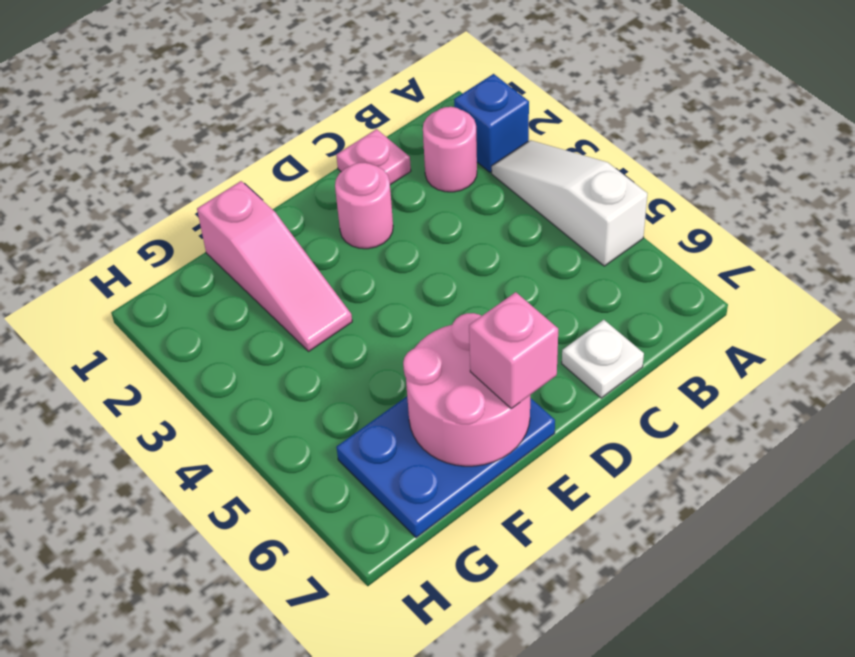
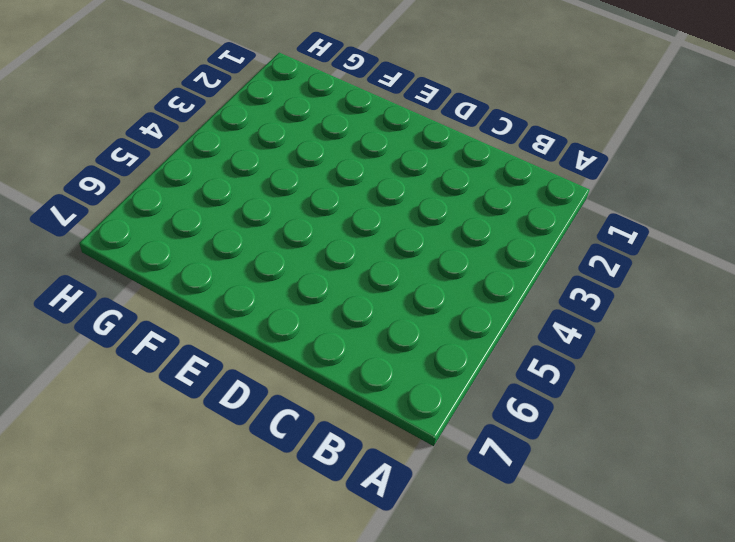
none -> blue 1x1 brick [454,74,529,172]
none -> white 1x3 slope [492,140,647,266]

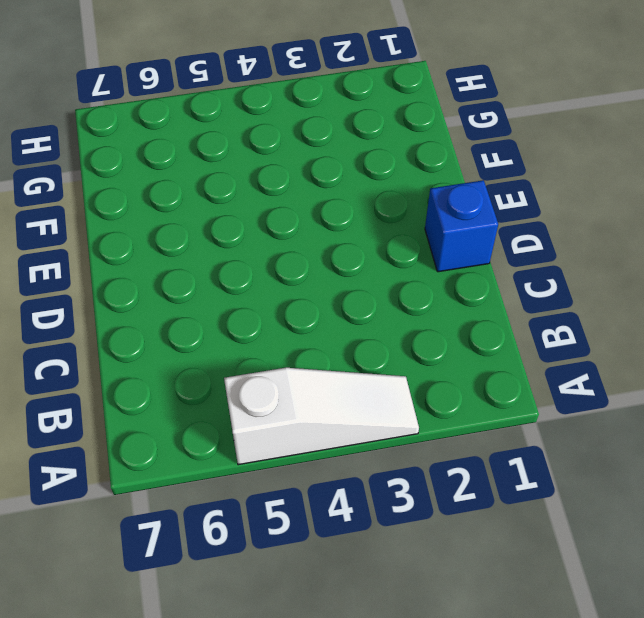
blue 1x1 brick [425,180,498,272] -> blue 1x1 brick moved to [454,74,529,172]
none -> pink 1x1 round brick [423,107,477,192]
none -> pink 1x1 plate [336,129,411,185]

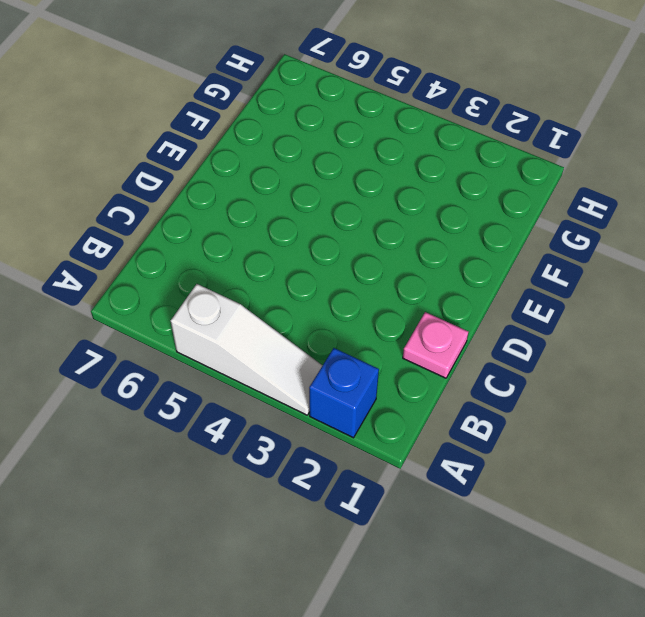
none -> pink 1x1 round brick [423,107,477,192]
none -> white 1x1 plate [562,320,644,398]

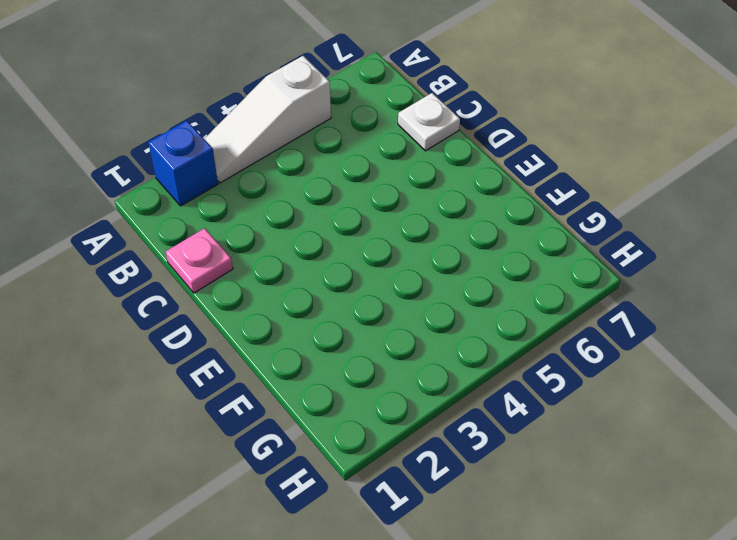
none -> pink 1x1 round brick [423,107,477,192]
none -> pink 1x1 round brick [335,163,393,249]

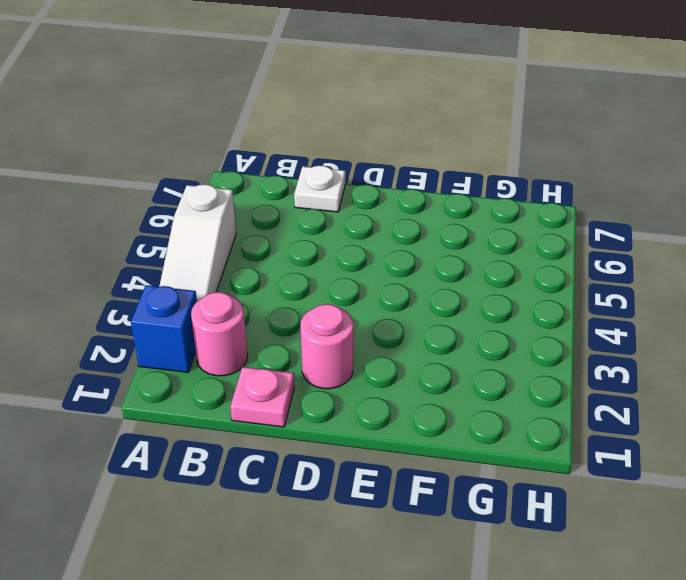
none -> blue 2x3 plate [336,397,555,538]
none -> pink 1x3 slope [197,181,352,351]

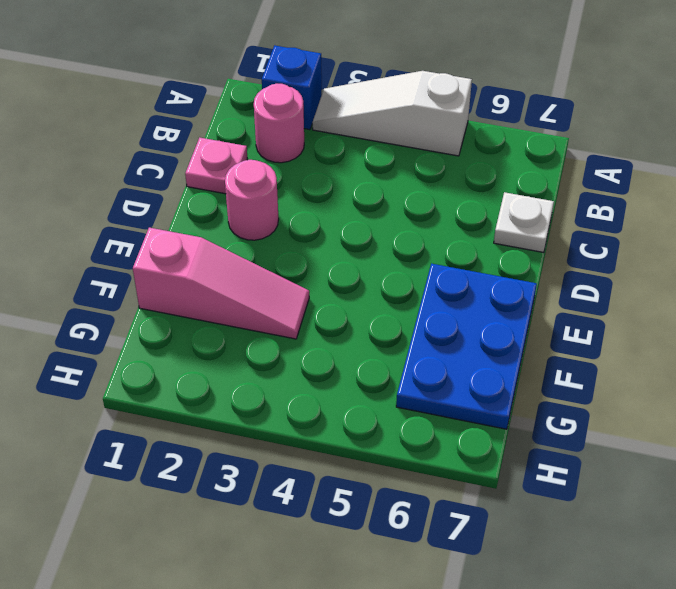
none -> pink 2x2 round brick [403,313,530,466]
none -> pink 1x1 brick [469,292,558,409]

